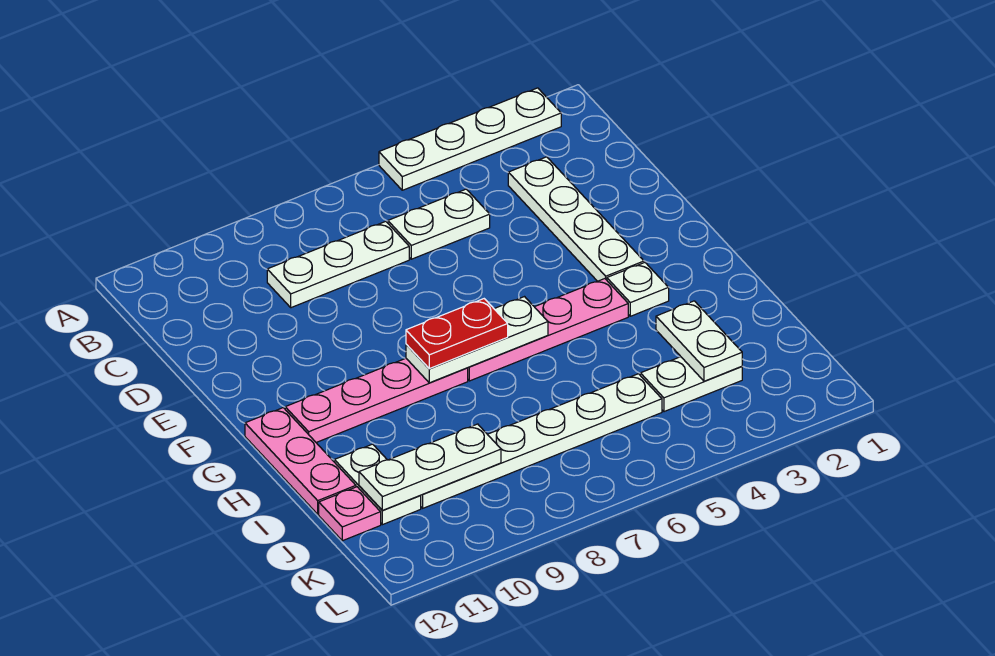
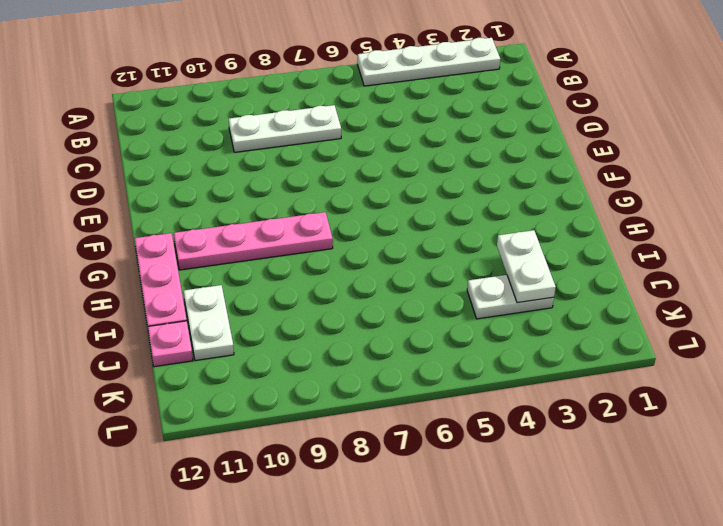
none -> white 1x4 plate [508,157,644,281]
none -> white 1x2 plate [388,189,490,259]
none -> white 1x1 plate [607,263,669,316]

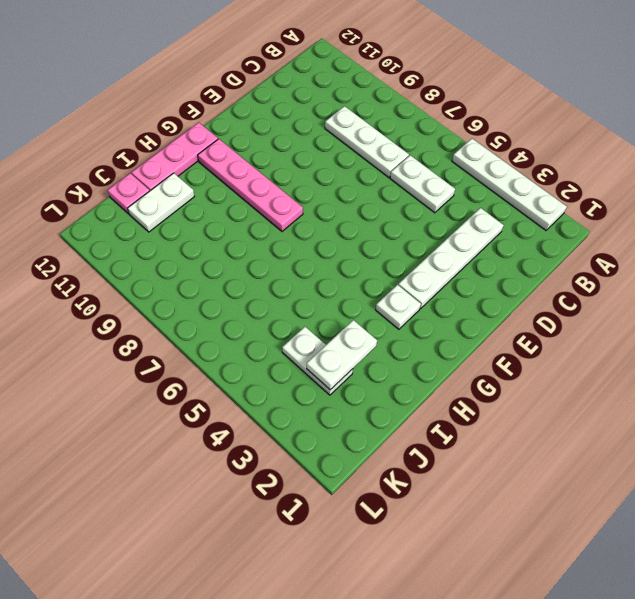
none -> pink 1x4 plate [468,279,628,381]
none -> white 1x6 plate [420,374,662,508]
none -> white 1x3 plate [406,297,548,383]

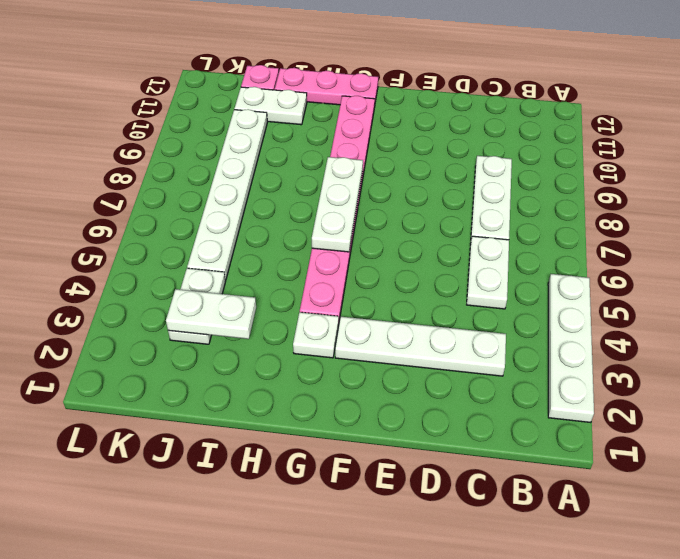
none -> white 1x3 plate [359,424,501,511]
none -> red 1x2 plate [406,299,508,369]

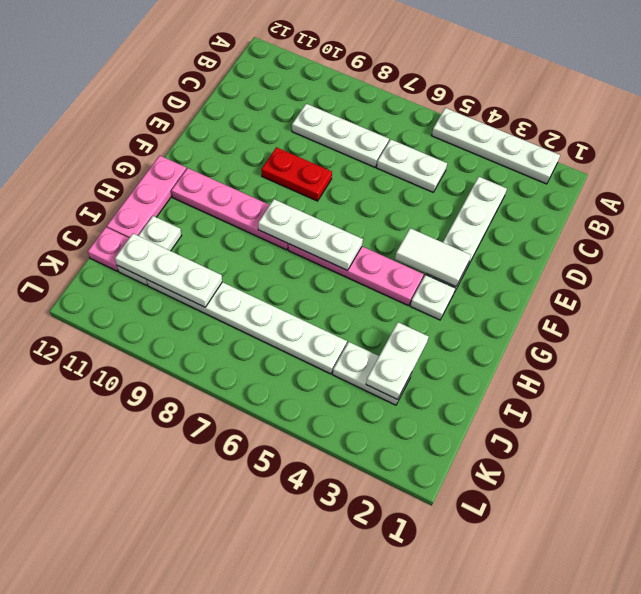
red 1x2 plate [261,147,332,201] -> red 1x2 plate moved to [406,299,508,369]
white 1x2 tile [395,228,471,287] -> none

